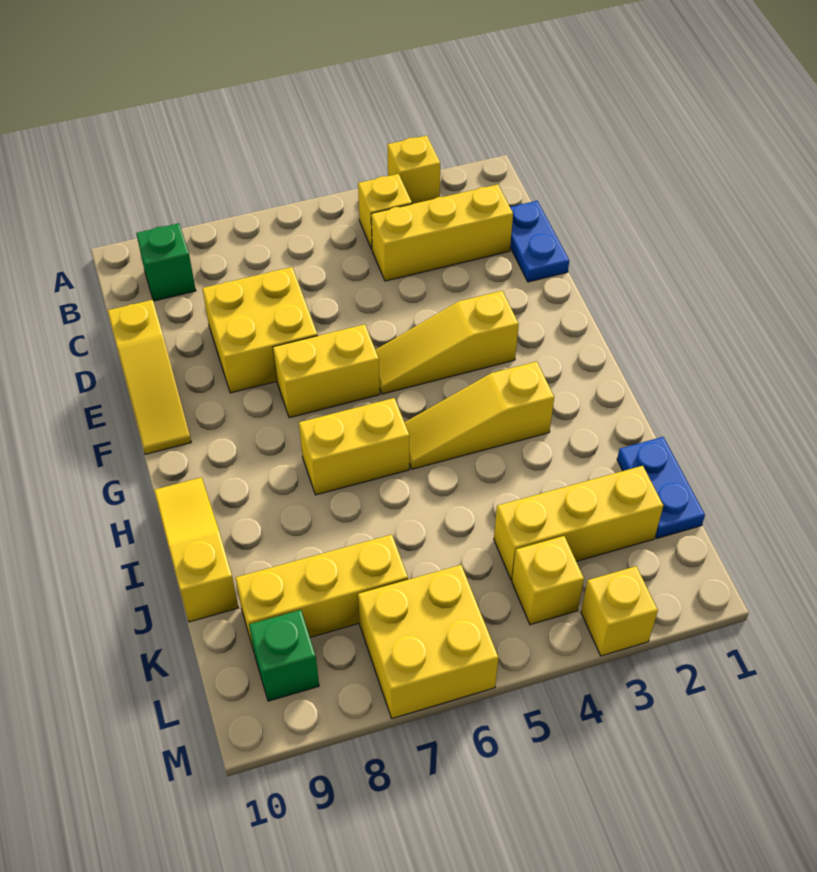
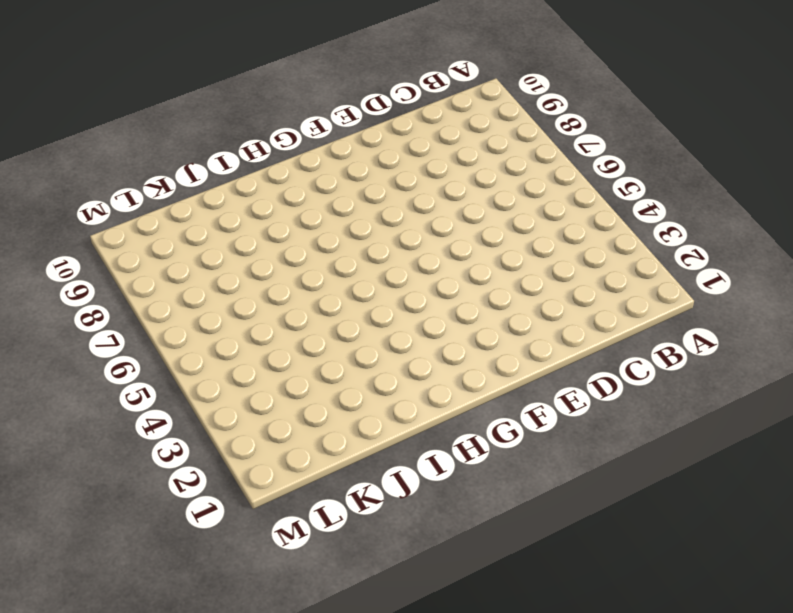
none -> yellow 1x1 brick [387,136,440,204]
none -> yellow 1x1 brick [358,174,412,249]
none -> green 1x1 brick [136,223,196,301]

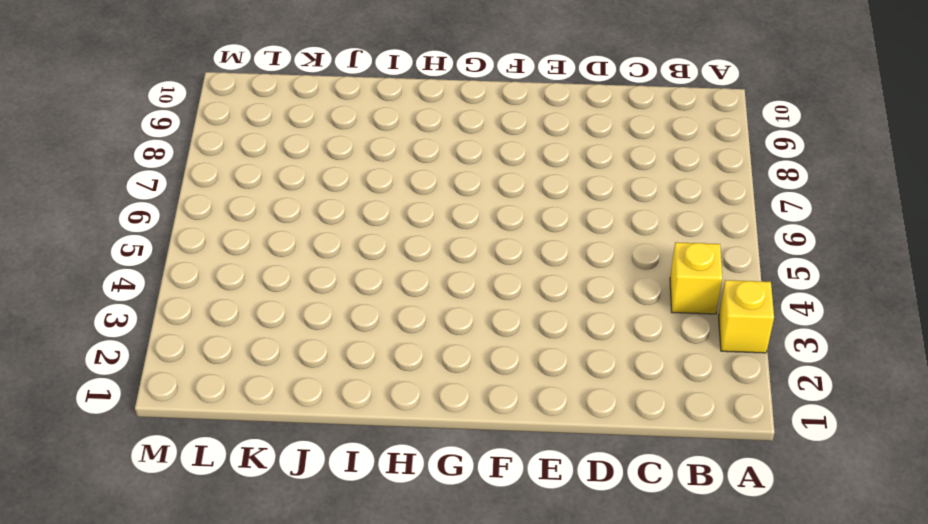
none -> green 1x1 brick [136,223,196,301]
none -> blue 1x2 plate [510,201,569,282]
none -> yellow 1x3 brick [371,184,513,281]

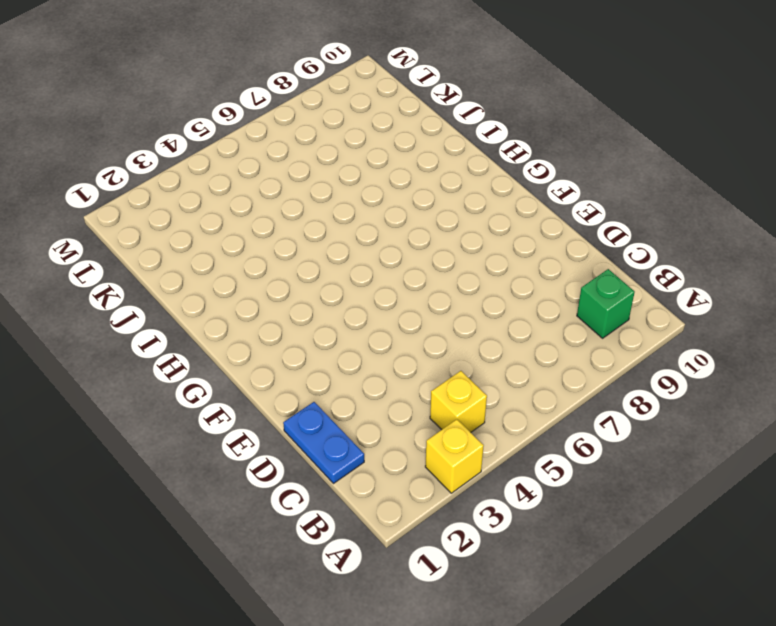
none -> yellow 1x3 brick [371,184,513,281]
none -> yellow 2x2 brick [202,267,318,393]
none -> yellow 1x3 slope [108,300,191,454]

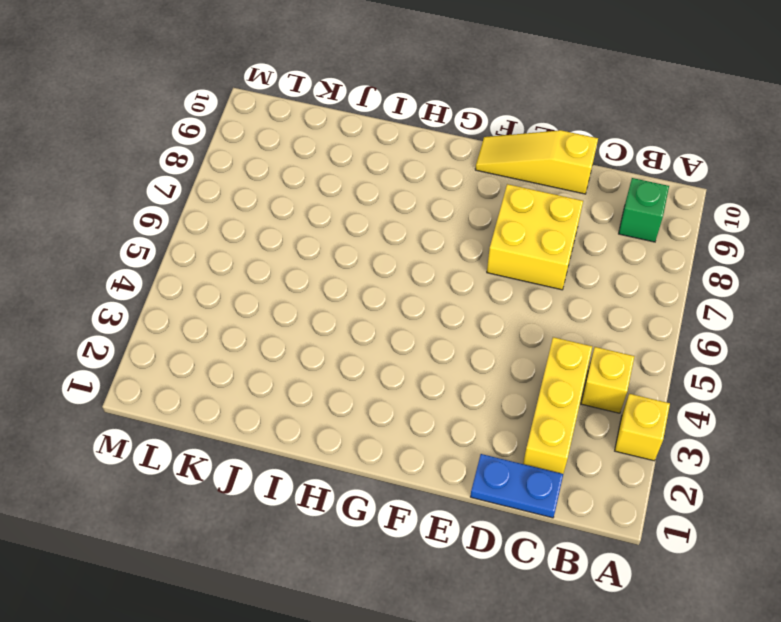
none -> yellow 1x3 slope [376,291,519,394]
none -> yellow 1x2 brick [273,324,380,418]
none -> yellow 1x3 slope [404,362,554,469]

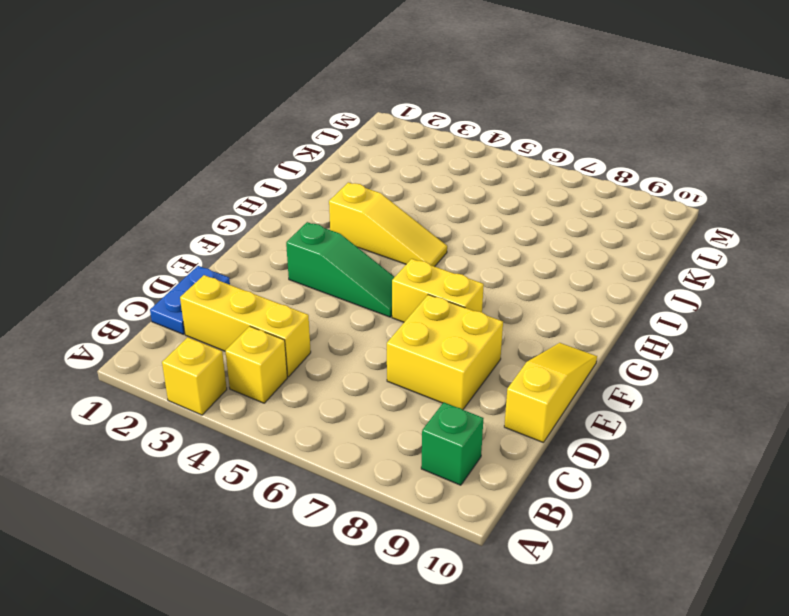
green 1x3 slope [286,222,394,317] -> yellow 1x3 slope [376,291,519,394]
none -> yellow 1x2 brick [299,398,409,495]
none -> yellow 1x3 slope [154,477,238,622]
none -> blue 1x2 plate [617,437,705,538]

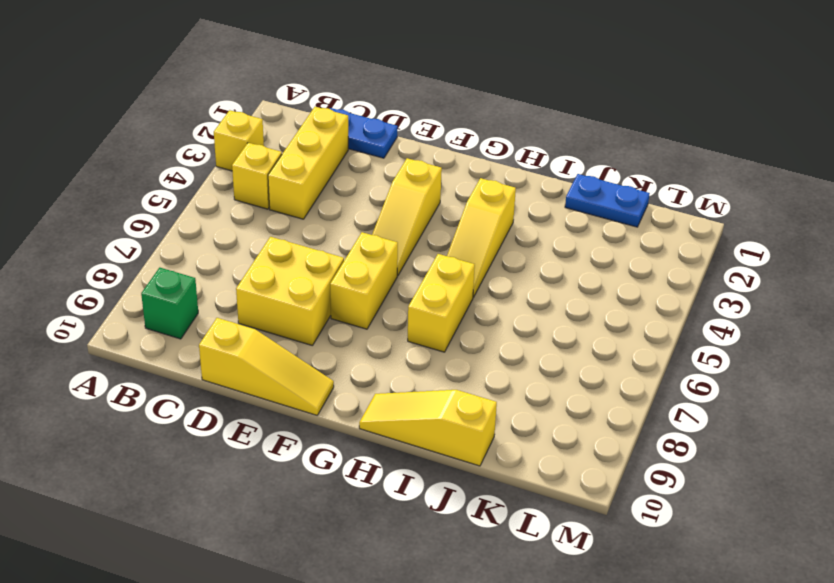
none -> yellow 1x3 brick [494,466,663,580]
none -> yellow 1x3 brick [236,535,408,650]
none -> yellow 1x1 brick [512,536,584,625]

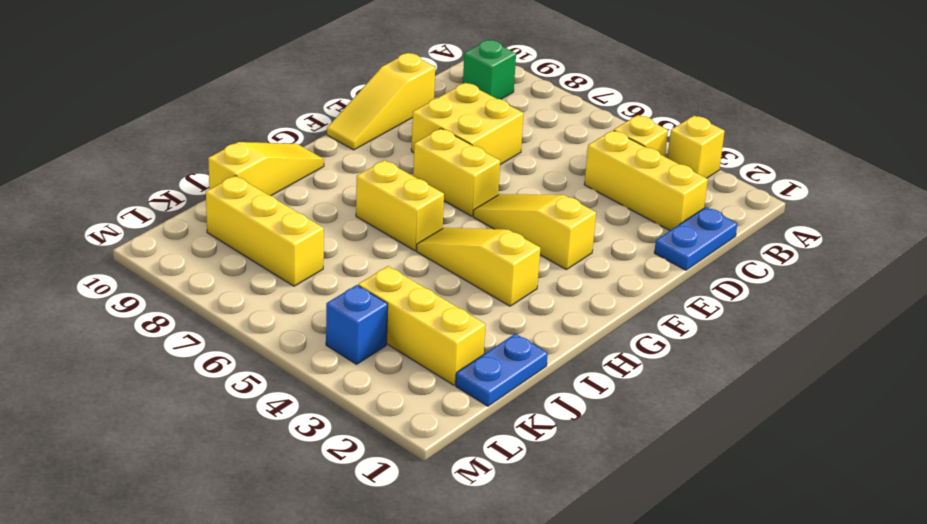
blue 1x1 brick [326,285,388,364] -> yellow 1x1 brick [512,536,584,625]
none -> yellow 2x2 brick [358,565,499,719]
none -> green 1x1 brick [249,610,319,701]
none -> yellow 1x1 brick [581,566,658,656]

